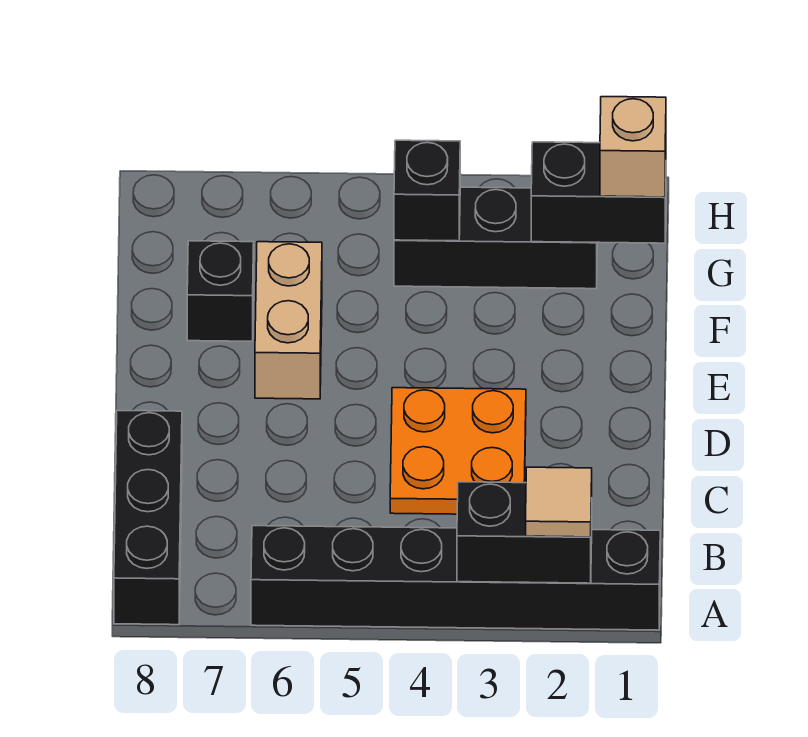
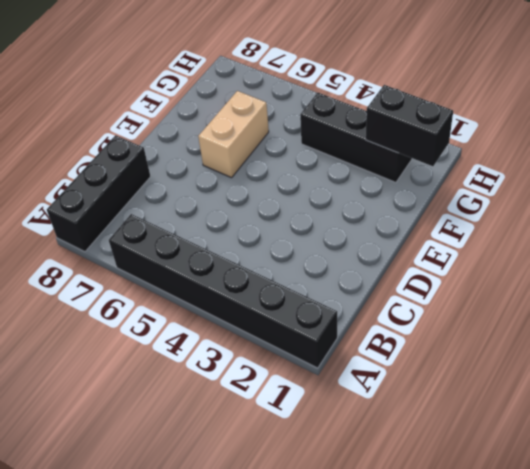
none -> orange 2x2 plate [390,388,526,514]
none -> black 1x1 brick [187,241,254,341]

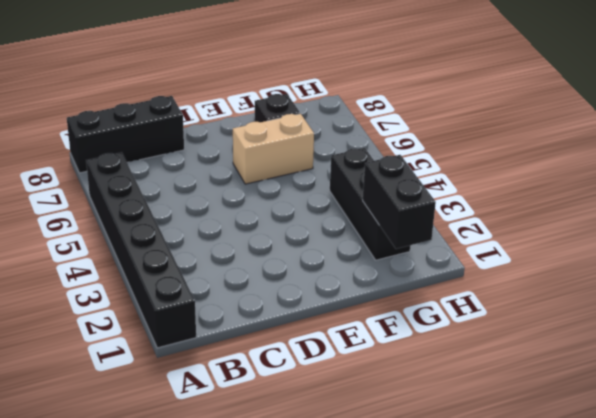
none -> orange 2x2 plate [390,388,526,514]
none -> black 1x2 brick [457,482,592,583]

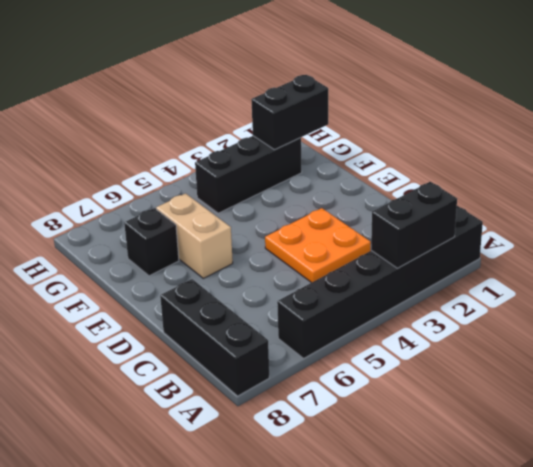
none -> black 1x1 brick [394,140,460,241]
none -> tan 1x1 tile [526,467,592,537]

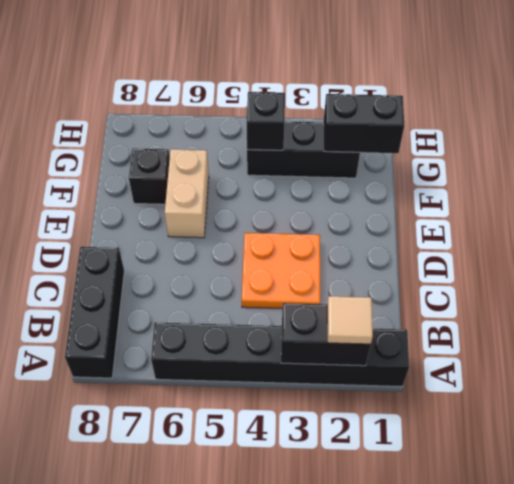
none -> tan 1x1 brick [600,97,666,197]

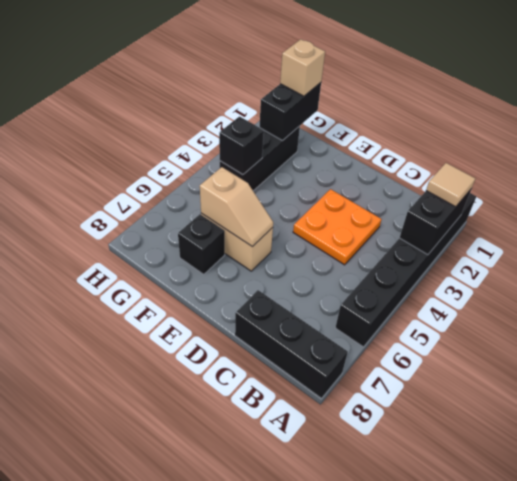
tan 1x2 slope [200,167,273,247] -> none

